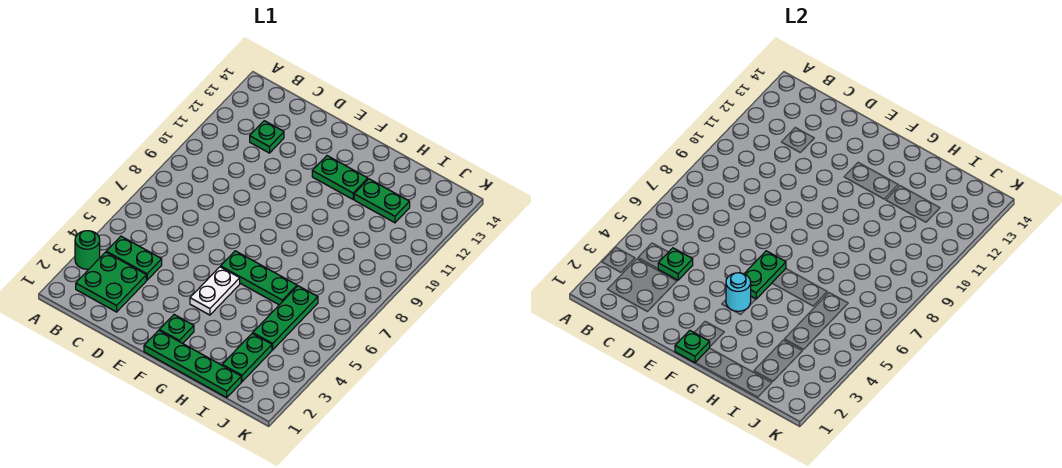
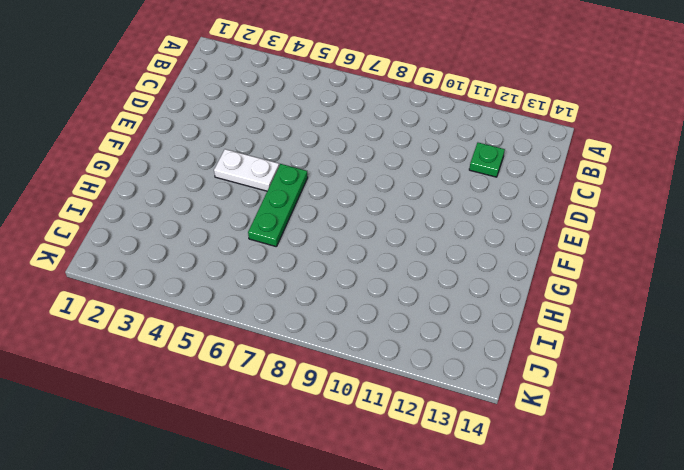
none -> green 1x1 round brick [75,231,100,269]
none -> green 2x2 plate [76,252,146,312]
none -> green 1x2 plate [106,236,162,280]

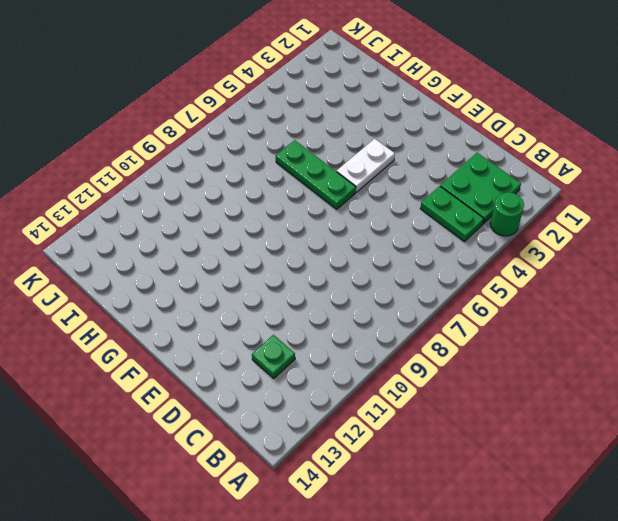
none -> green 1x4 plate [144,330,241,397]
none -> green 1x1 plate [159,315,194,343]
none -> green 1x2 plate [312,156,368,199]

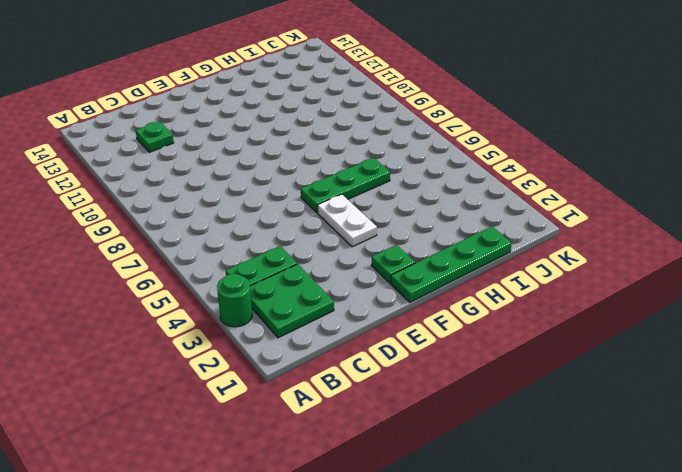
none -> green 1x2 plate [312,156,368,199]
none -> green 1x2 plate [354,179,410,223]
none -> green 1x2 plate [222,333,272,382]

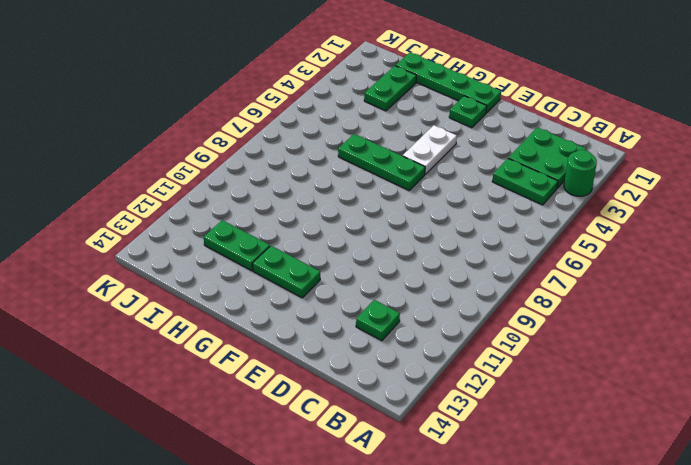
none -> green 1x3 plate [253,286,318,350]
none -> green 1x1 plate [658,248,693,280]
none -> green 1x1 plate [675,330,710,363]

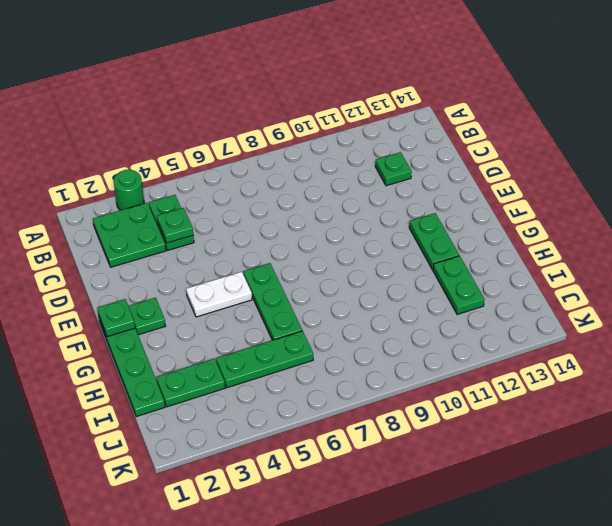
none -> cyan 1x1 round brick [726,273,751,311]
none -> green 1x2 plate [744,251,786,299]

